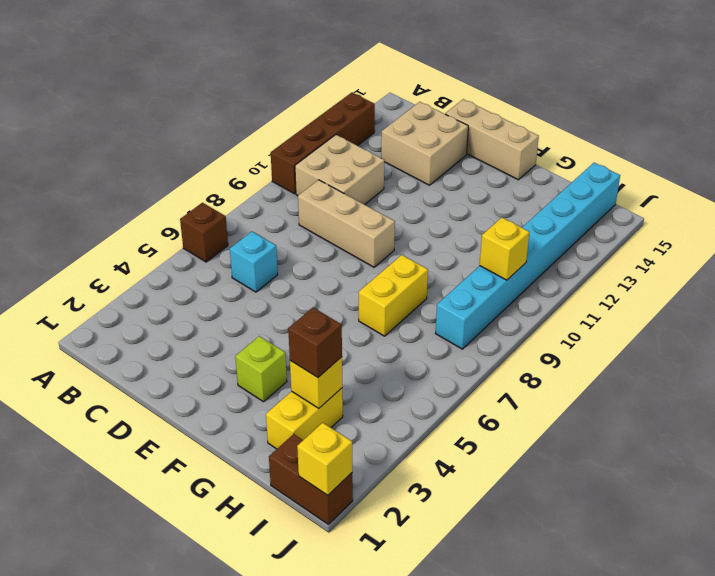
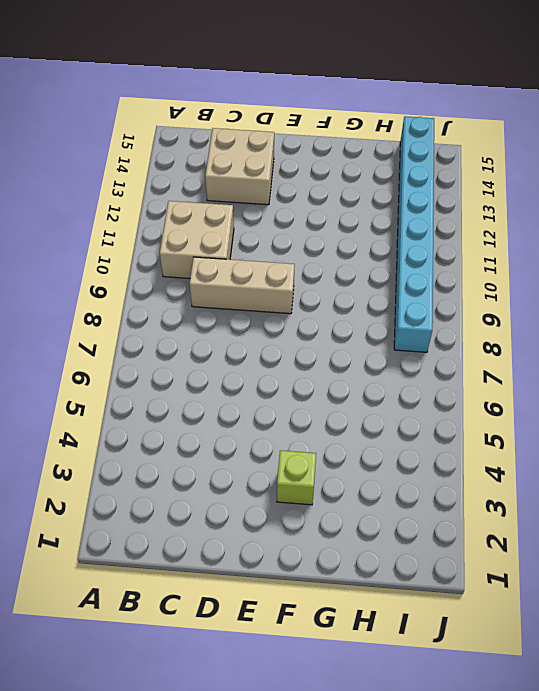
none -> brown 1x1 brick [180,203,228,262]
none -> brown 1x4 brick [271,92,375,194]
none -> cyan 1x1 brick [230,232,278,292]

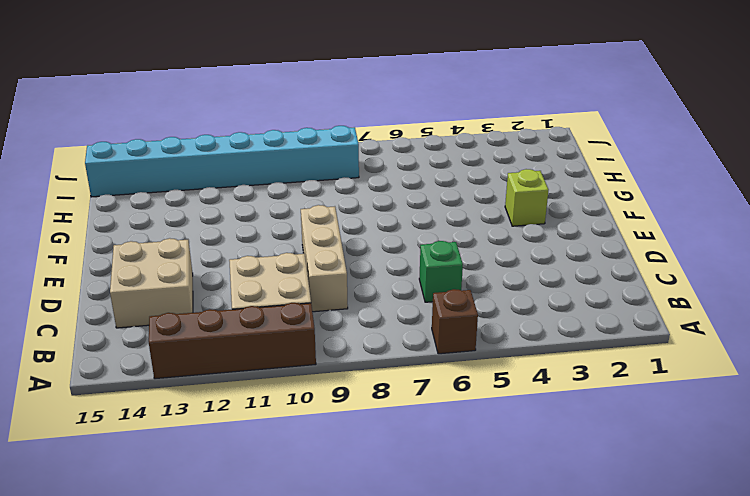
green 1x1 brick [419,241,463,302] -> cyan 1x1 brick [230,232,278,292]
none -> tan 1x3 brick [445,99,539,180]
none -> yellow 1x2 brick [359,255,428,336]
none -> yellow 1x2 brick [266,388,343,449]

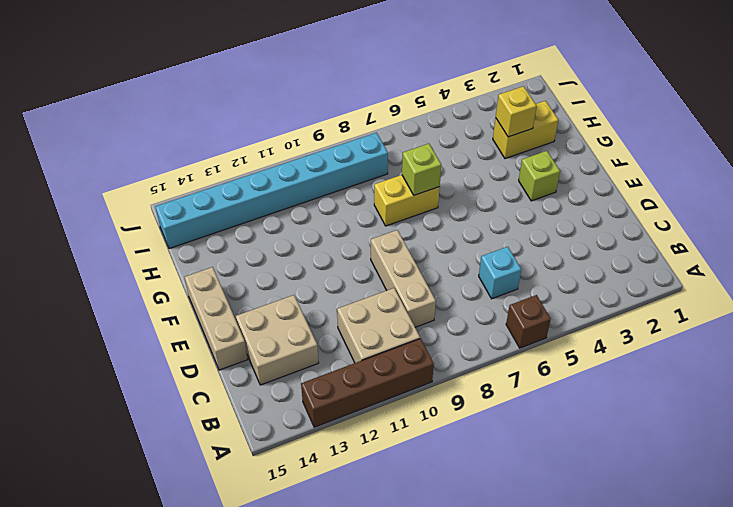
lime 1x1 brick [402,144,441,195] -> none
none -> brown 1x2 brick [269,434,353,524]
none -> yellow 1x1 brick [480,218,529,280]
none -> yellow 1x1 brick [297,423,352,495]

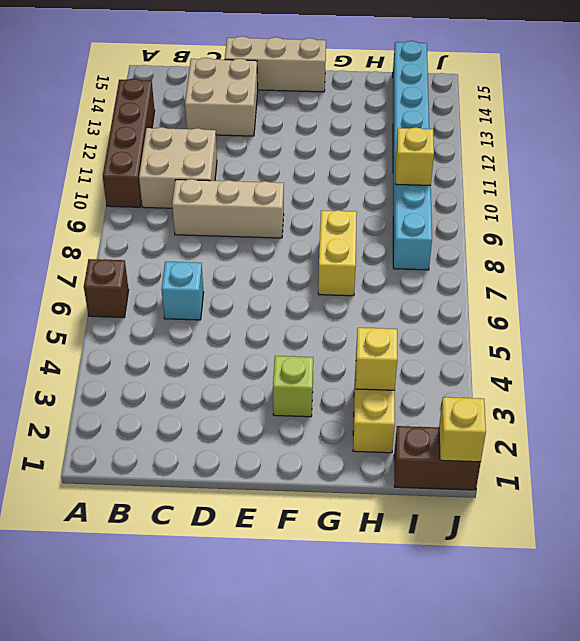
none -> brown 1x1 brick [288,307,342,378]

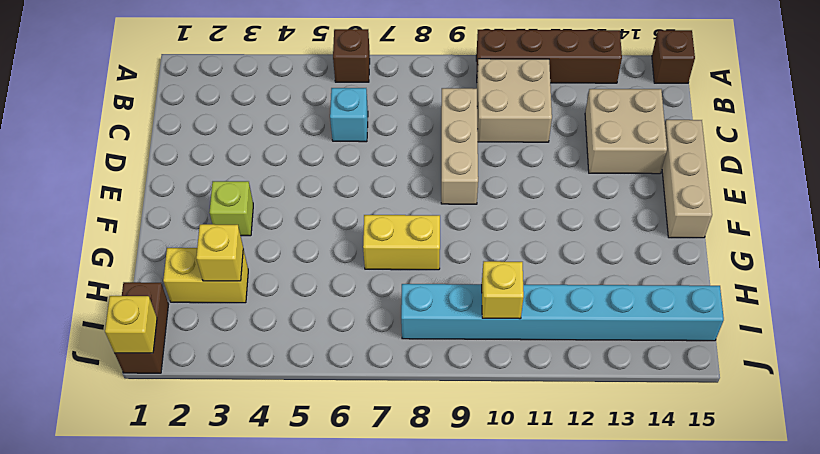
brown 1x1 brick [652,30,695,83] -> brown 1x1 brick moved to [288,307,342,378]

